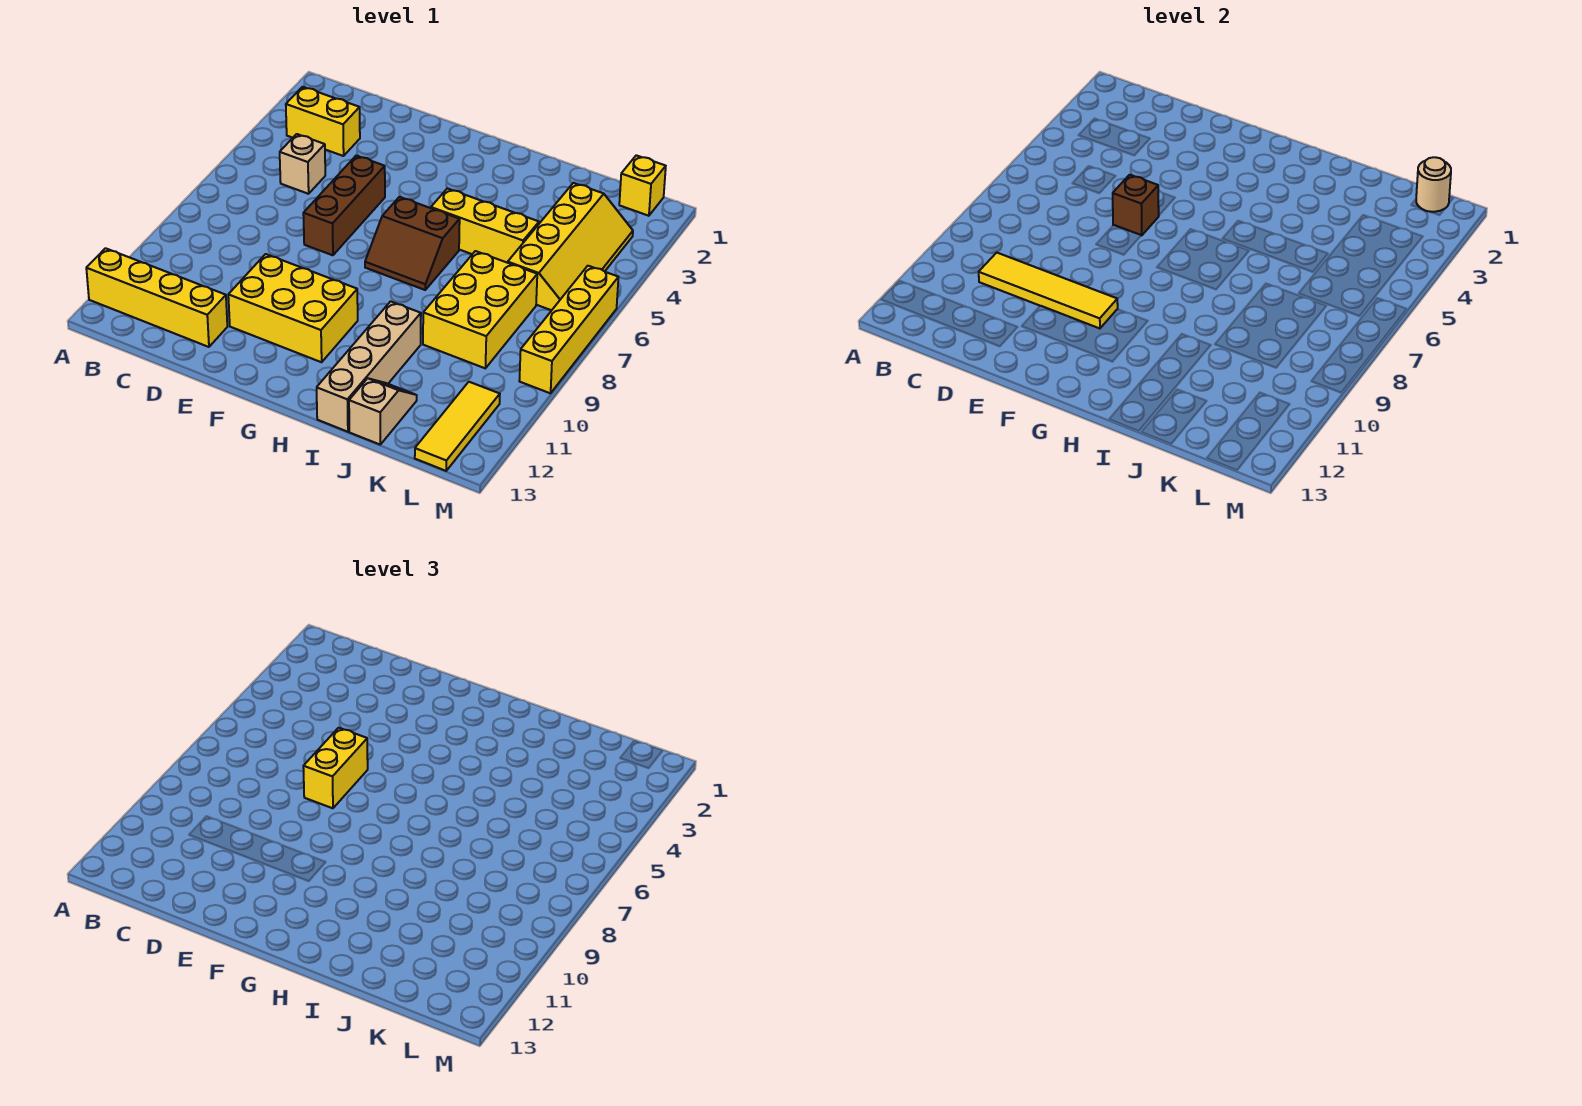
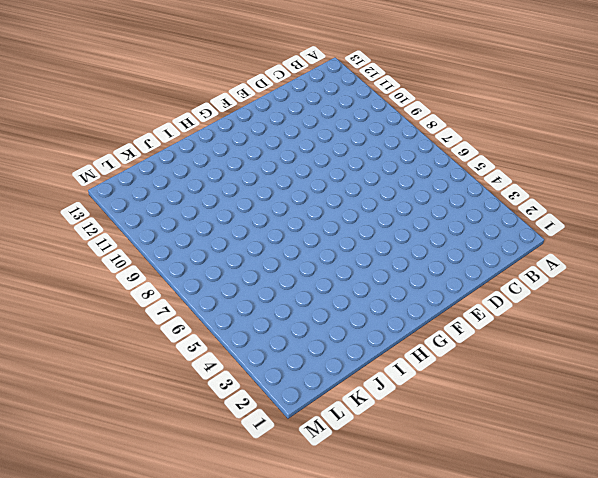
none -> yellow 1x4 brick [86,248,227,347]
none -> yellow 1x2 brick [286,87,360,156]
none -> tan 1x1 brick [280,134,325,194]

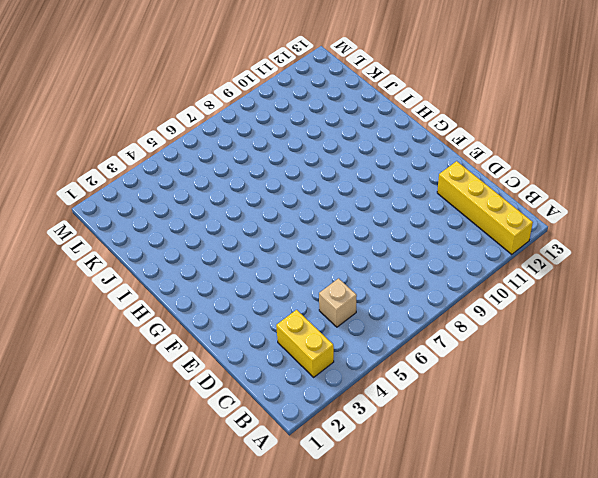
none -> brown 1x3 brick [303,156,385,255]
none -> yellow 2x3 brick [228,254,358,362]
none -> brown 2x2 slope [365,197,460,290]

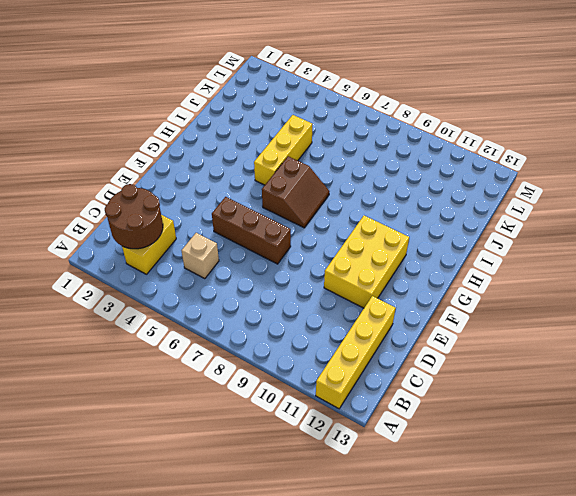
brown 2x2 round brick [105,184,163,249] -> none
none -> tan 1x4 brick [317,301,421,432]
none -> yellow 2x3 brick [423,251,537,368]
none -> tan 1x2 slope [349,378,417,444]

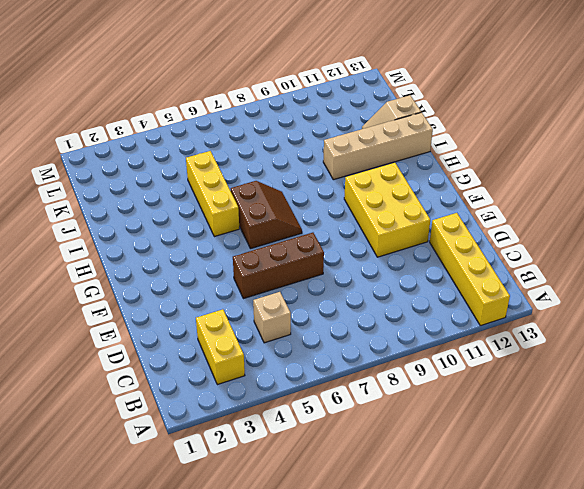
none -> yellow 2x3 brick [423,251,537,368]
none -> yellow 2x4 slope [508,183,633,310]
none -> yellow 1x1 brick [619,155,666,216]

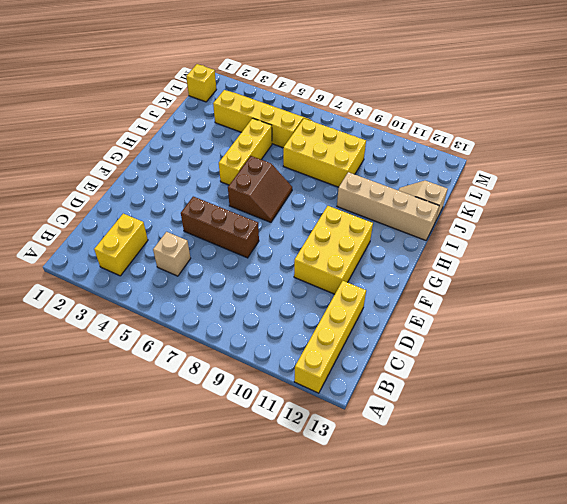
none -> yellow 1x3 tile [415,382,500,471]
none -> yellow 1x4 brick [519,266,618,393]
none -> yellow 1x4 tile [979,253,1118,328]

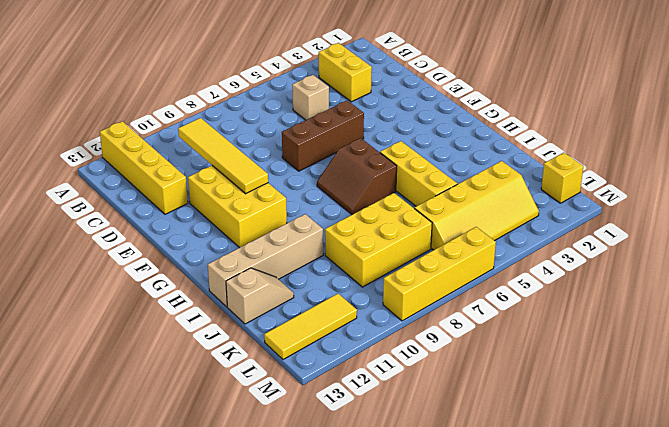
none -> brown 1x1 brick [1113,175,1159,236]
none -> tan 1x1 round brick [1416,157,1451,212]
none -> yellow 1x2 brick [303,728,368,808]

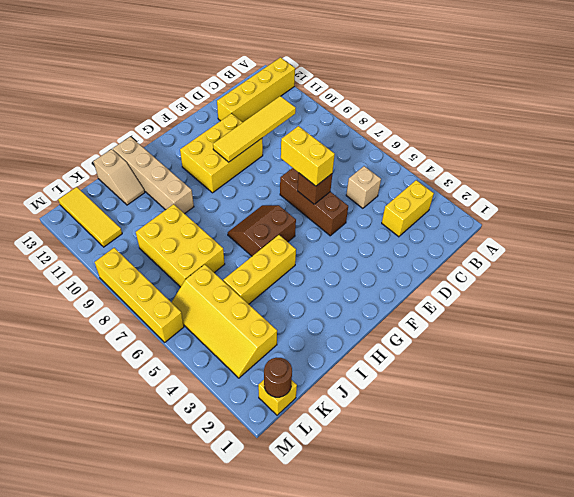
brown 1x1 round brick [264,358,292,397] -> tan 1x1 round brick [1416,157,1451,212]

